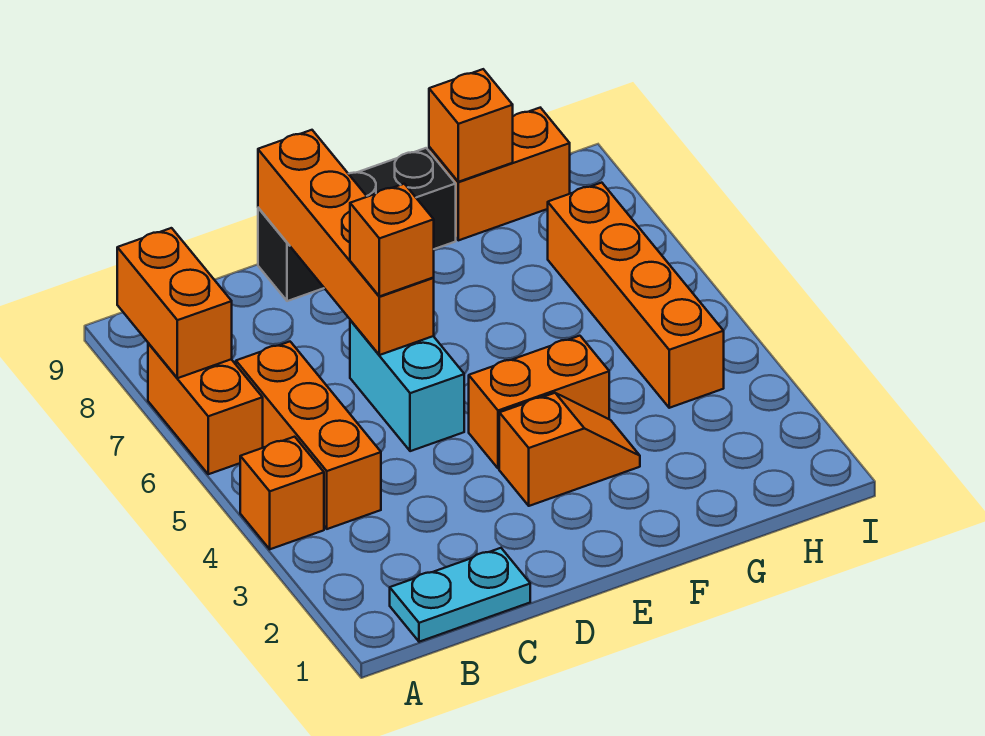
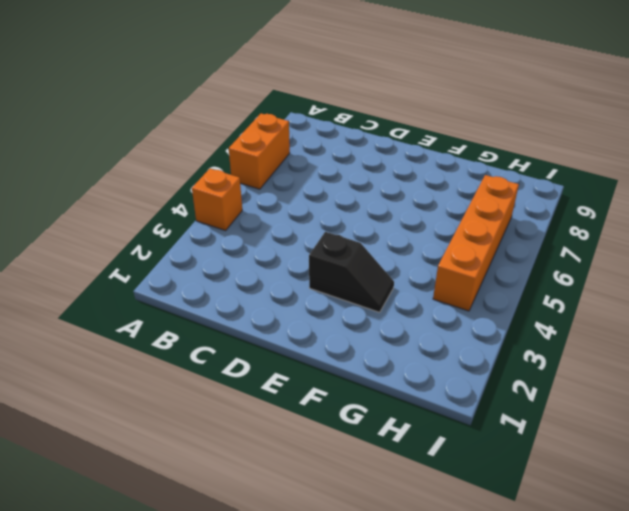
black 1x2 slope [309,232,394,312] -> orange 1x2 slope [499,393,640,506]
none -> cyan 1x2 plate [390,548,530,642]
none -> orange 1x3 brick [236,342,381,529]
none -> cyan 1x2 brick [350,320,464,451]

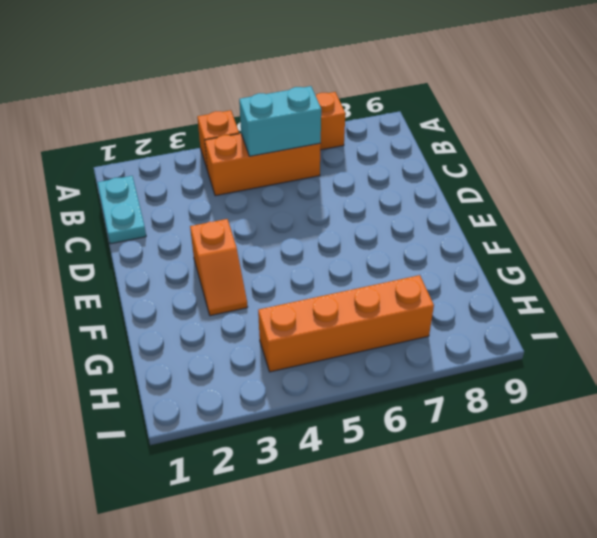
cyan 1x2 brick [239,86,321,156] -> cyan 1x2 brick moved to [350,320,464,451]
none -> black 1x3 brick [258,148,456,301]
none -> orange 1x2 brick [469,336,609,468]
none -> orange 1x2 brick [429,108,570,240]

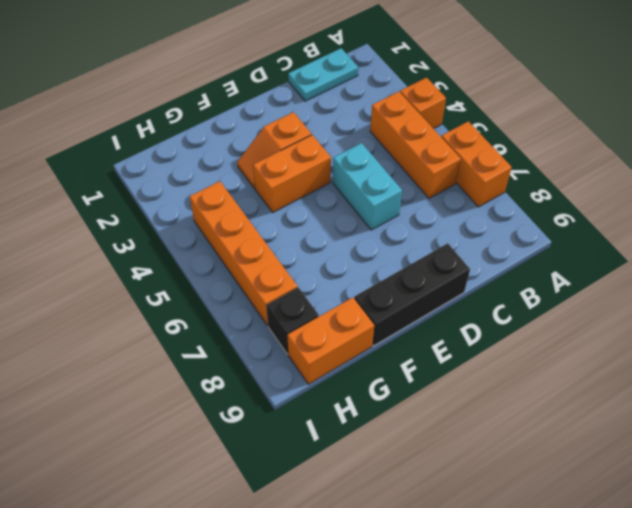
black 1x1 brick [266,287,319,354] -> none
none -> orange 1x2 brick [117,228,232,378]
none -> orange 1x4 brick [258,130,434,355]
none -> orange 1x1 brick [429,69,513,182]

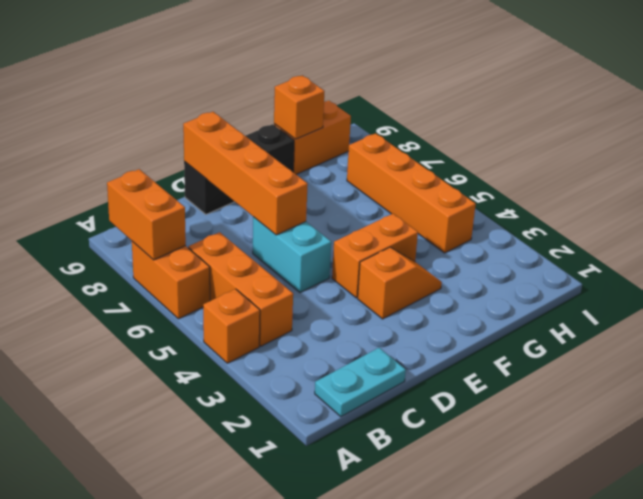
none -> orange 1x1 brick [350,184,434,296]

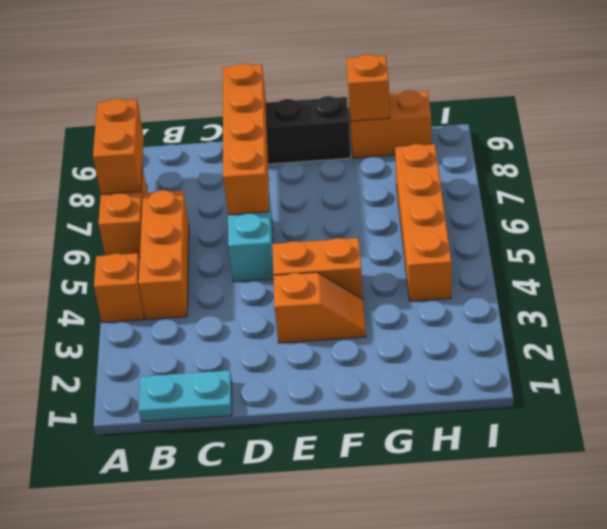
none -> orange 1x1 brick [350,184,434,296]

